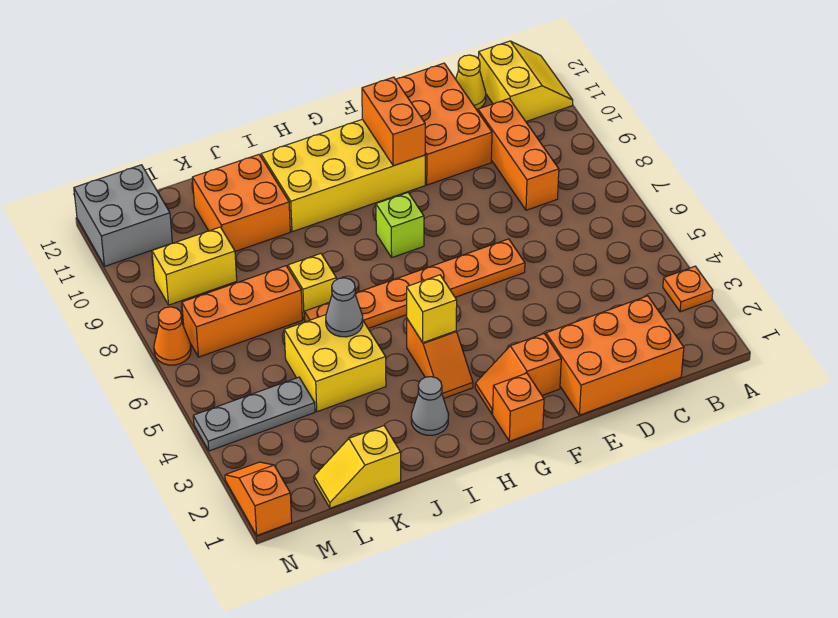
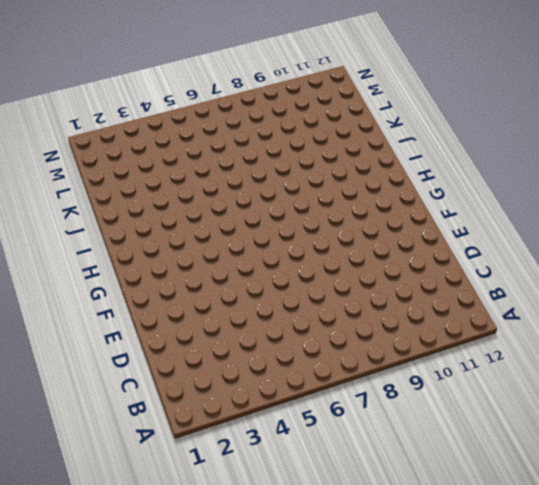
none -> orange 1x1 plate [663,266,713,312]
none -> yellow 2x2 slope [478,41,573,121]
none -> orange 2x3 brick [546,296,684,415]

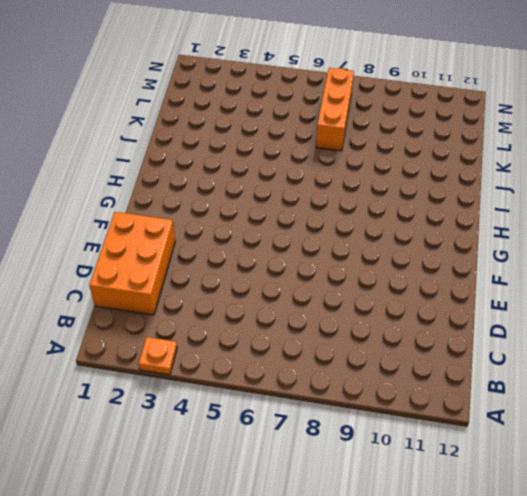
none -> yellow 2x2 slope [478,41,573,121]
none -> orange 1x3 brick [478,99,559,210]
none -> yellow 1x1 cone [456,55,486,110]

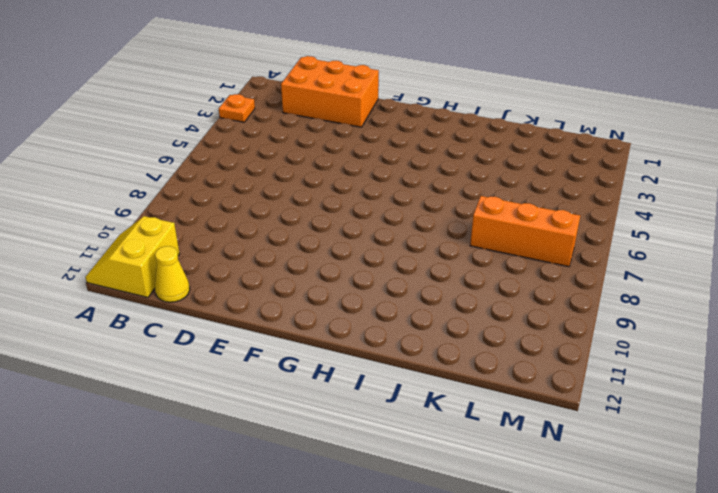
none -> orange 1x3 brick [478,99,559,210]
none -> orange 2x3 brick [396,63,492,185]
none -> orange 1x6 plate [305,239,525,328]

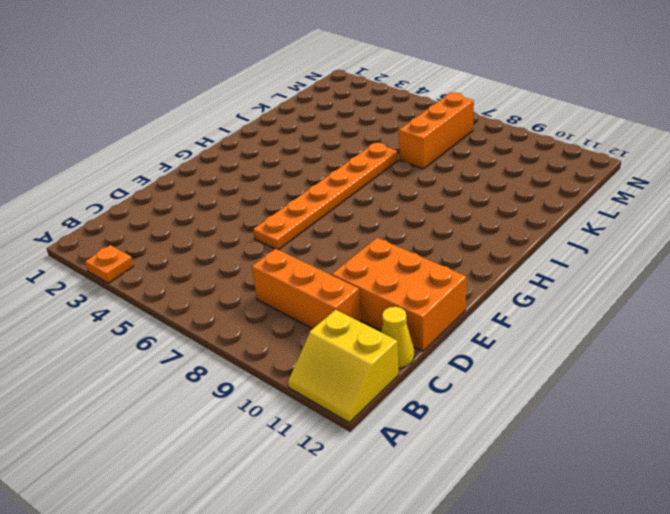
none -> orange 2x3 brick [546,296,684,415]
none -> orange 1x2 slope [475,334,561,414]
none -> yellow 2x4 brick [261,119,425,232]

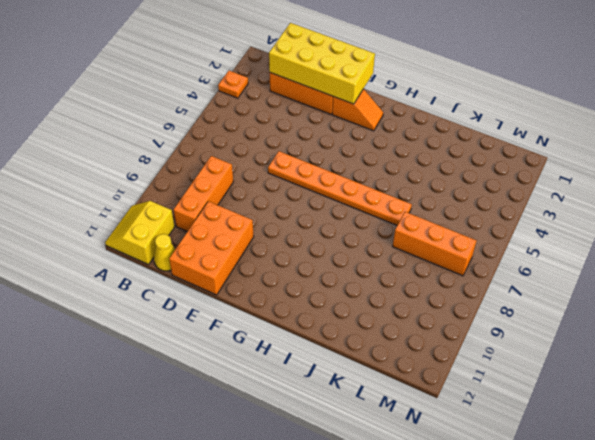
yellow 2x4 brick [269,23,375,104] -> yellow 2x4 brick moved to [261,119,425,232]
none -> orange 1x1 brick [493,373,544,441]
none -> lime 1x1 brick [376,193,424,257]
none -> orange 1x2 slope [407,319,473,399]

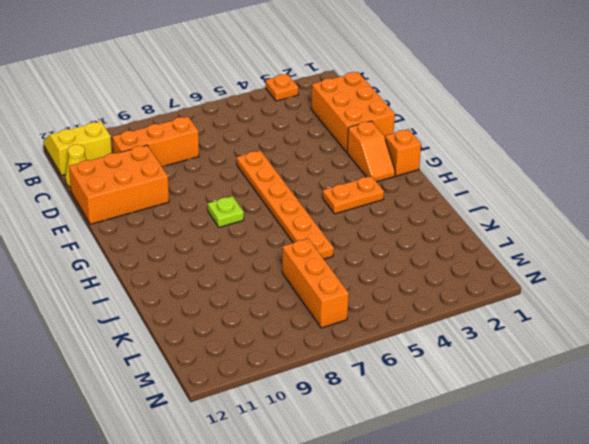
lime 1x1 plate [208,196,244,227] -> lime 1x1 brick [376,193,424,257]
orange 1x2 plate [323,176,384,214] -> orange 1x2 slope [407,319,473,399]
none -> yellow 2x4 brick [261,119,425,232]
none -> grey 1x1 cone [411,377,449,435]
none -> yellow 2x2 brick [284,315,386,412]

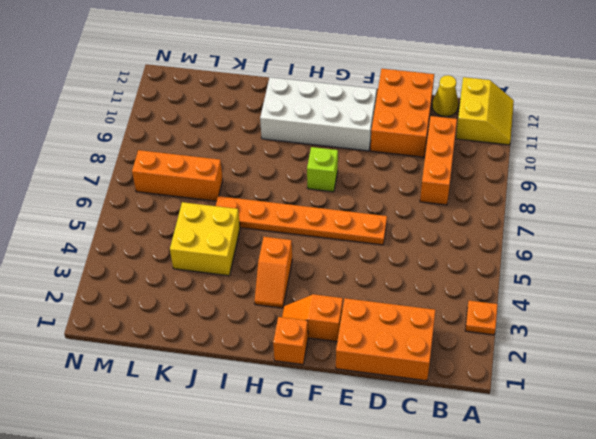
white 2x4 brick [260,77,377,151] -> yellow 2x4 brick [261,119,425,232]
none -> grey 1x1 cone [411,377,449,435]
none -> yellow 1x1 brick [288,254,336,320]
none -> orange 2x2 brick [192,155,290,251]

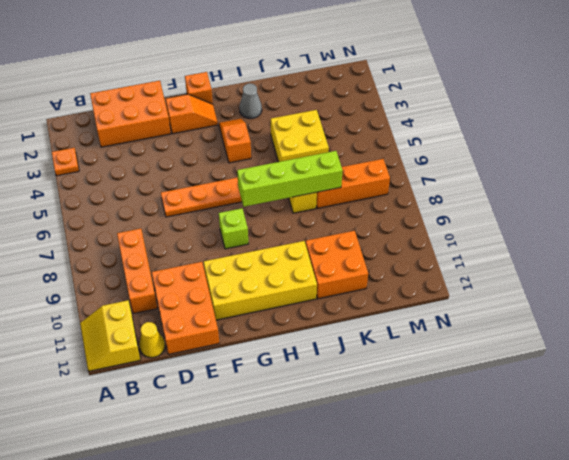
lime 1x4 brick [237,151,343,207] -> none
none -> yellow 1x2 slope [314,426,401,508]
none -> grey 1x3 plate [193,377,315,451]
none -> yellow 1x2 brick [152,227,237,305]

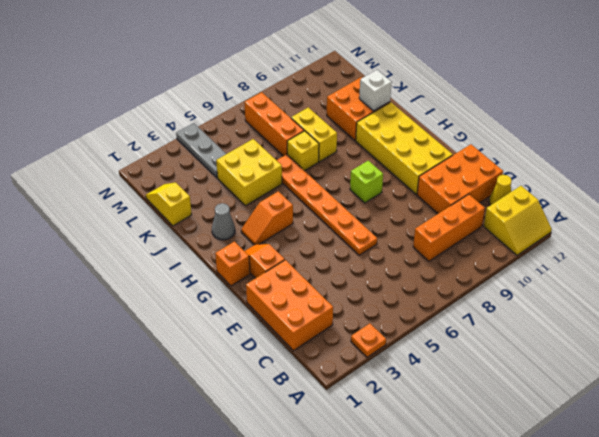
yellow 1x2 brick [291,107,337,162] -> yellow 1x2 brick moved to [152,227,237,305]
white 1x1 brick [359,70,392,111] -> none
none -> grey 2x2 brick [74,165,172,266]
none -> orange 1x2 slope [225,462,292,535]
none -> orange 1x1 cone [154,307,191,365]

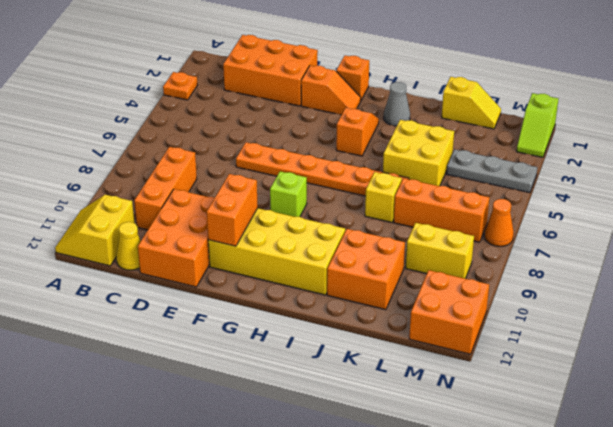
orange 2x2 brick [409,270,489,354] -> grey 2x2 brick [74,165,172,266]
lime 1x2 slope [517,93,558,157] -> orange 1x2 slope [225,462,292,535]
none -> yellow 1x1 brick [407,275,457,343]
none -> grey 1x1 cone [326,278,363,337]

